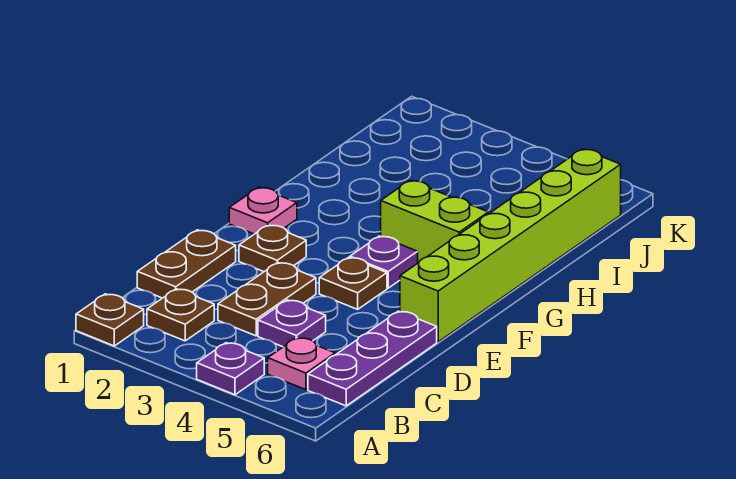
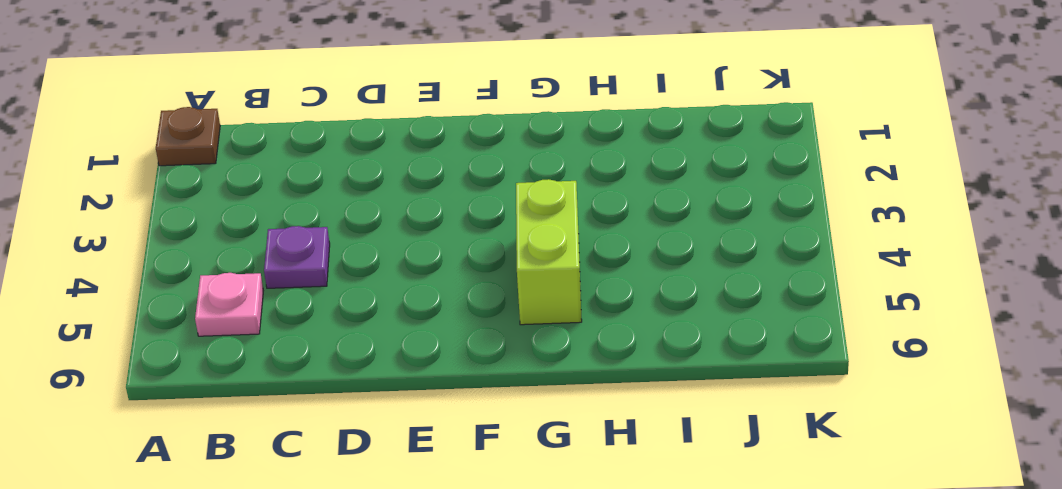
none -> purple 1x1 plate [197,343,264,395]
none -> brown 1x1 plate [147,289,214,341]
none -> purple 1x3 plate [308,311,437,406]

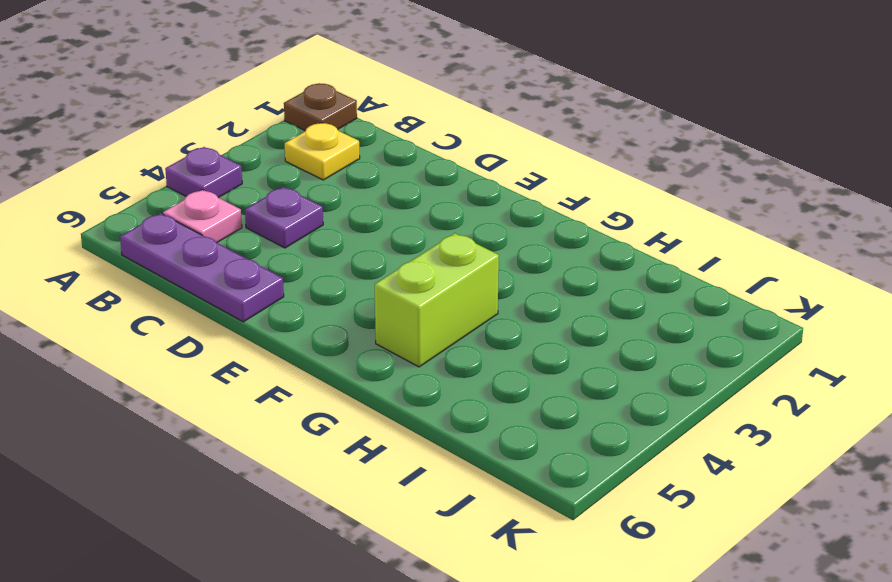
yellow 1x1 plate [285,123,360,180] -> brown 1x1 plate [147,289,214,341]
none -> brown 1x2 plate [137,230,236,298]
none -> brown 1x2 plate [218,262,316,336]
none -> brown 1x1 plate [239,225,306,272]

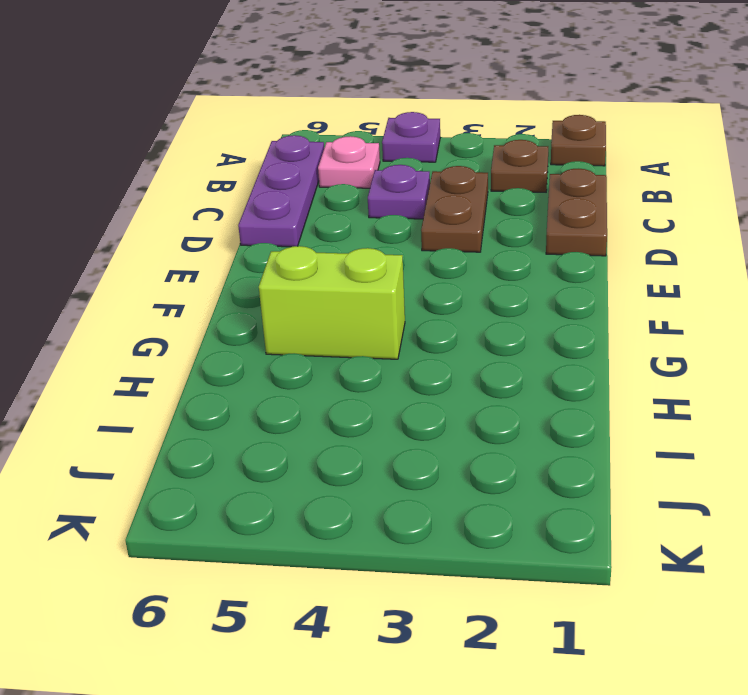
none -> brown 1x1 plate [239,225,306,272]
none -> brown 1x1 plate [319,257,387,309]
none -> lime 1x6 brick [400,149,621,342]

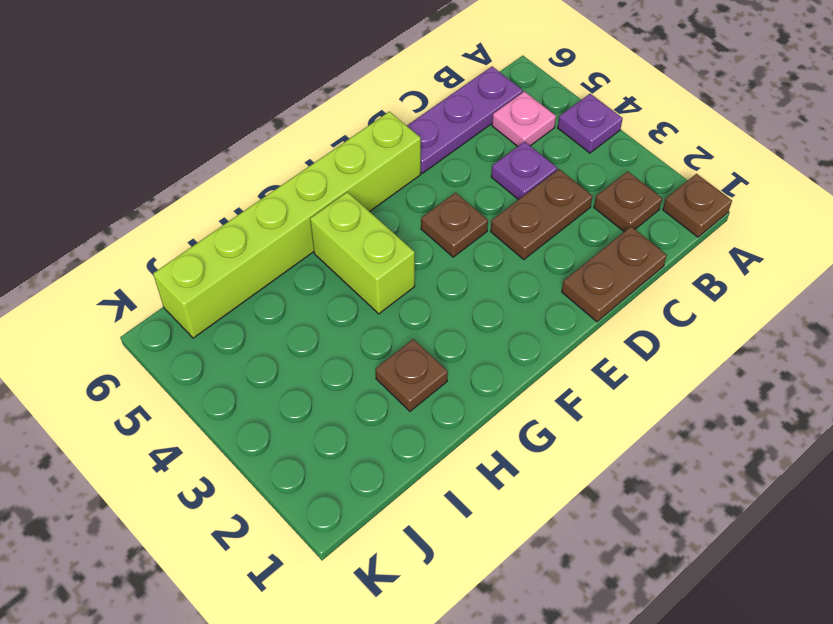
brown 1x1 plate [375,339,448,411] -> brown 1x1 plate moved to [239,225,306,272]
none -> pink 1x1 plate [229,187,297,234]
none -> purple 1x1 plate [350,236,418,288]

